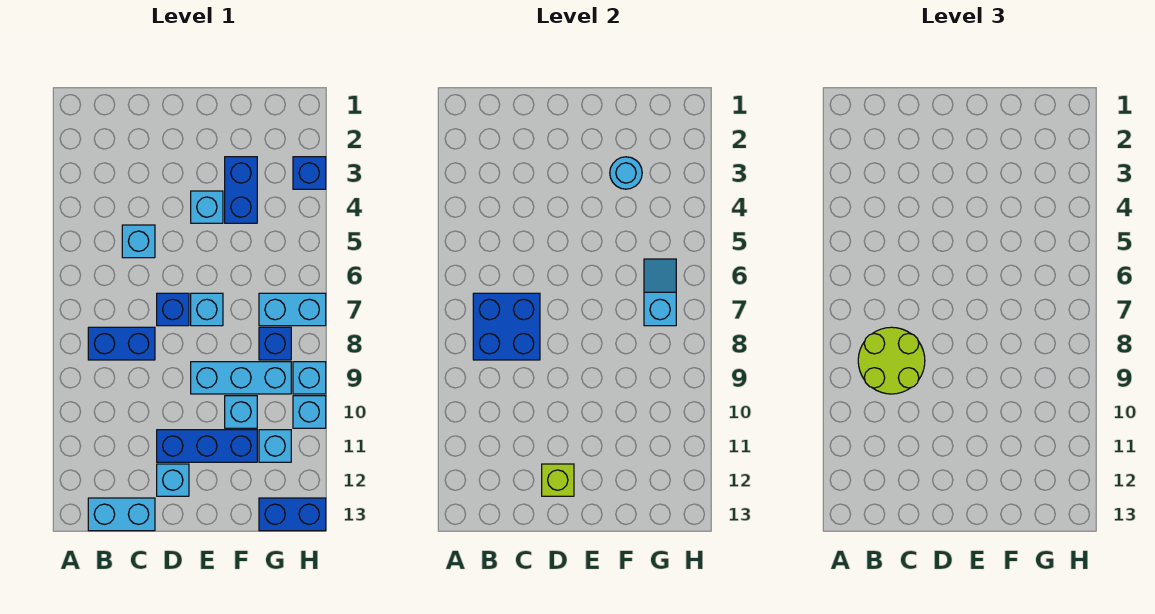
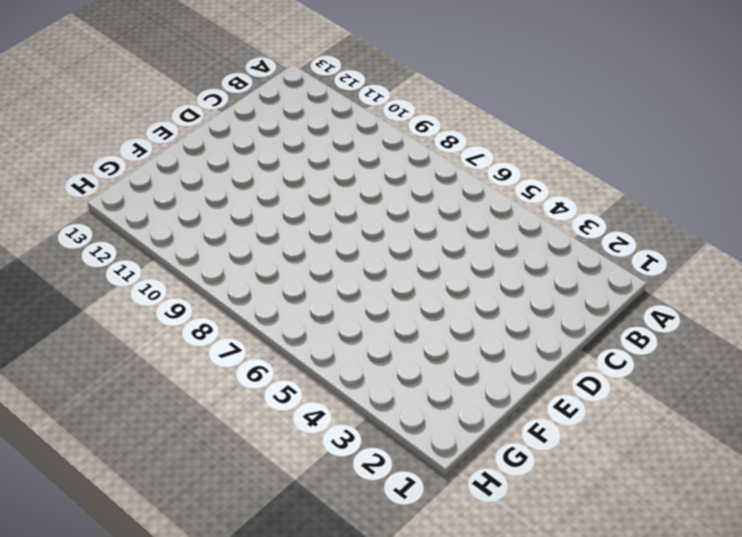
none -> blue 1x2 brick [88,327,155,360]
none -> cyan 1x2 brick [88,498,155,531]
none -> cyan 1x1 brick [122,225,155,258]

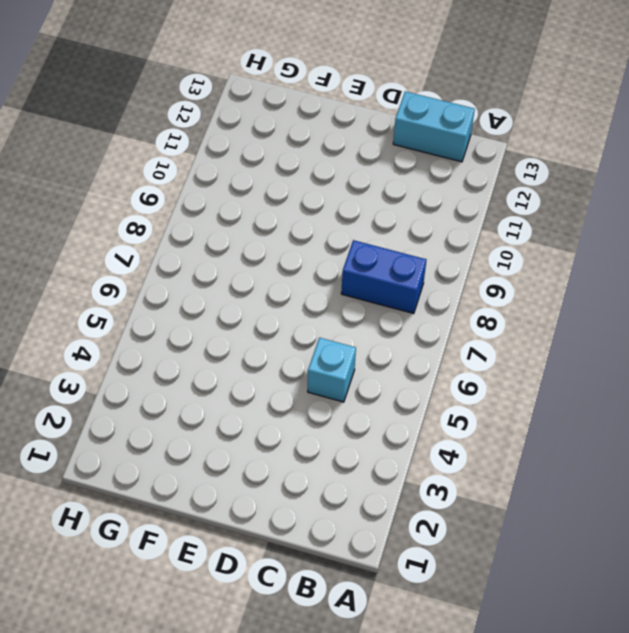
none -> blue 1x1 brick [157,293,189,326]
none -> blue 1x3 brick [157,430,257,462]
none -> cyan 1x1 brick [157,464,189,496]

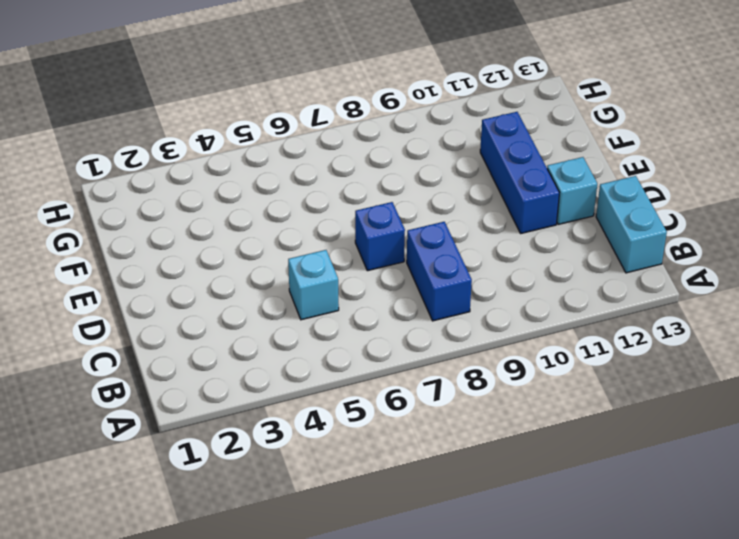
none -> cyan 1x1 brick [191,191,223,223]
none -> cyan 1x1 brick [191,293,223,326]
none -> cyan 1x3 brick [191,362,291,394]

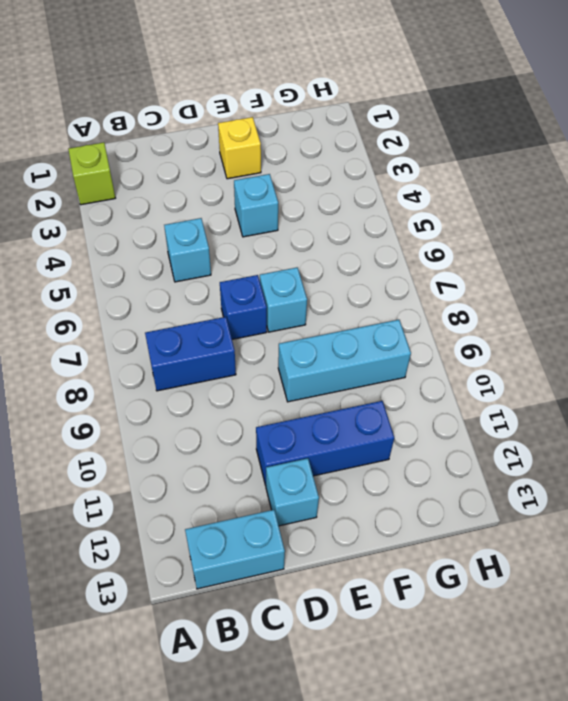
lime 1x1 brick [68,142,115,205] -> lime 1x1 brick moved to [542,464,574,496]
yellow 1x1 brick [218,117,261,179] -> none
none -> blue 1x2 brick [225,157,257,223]
none -> cyan 1x1 brick [225,396,257,428]
none -> cyan 1x2 brick [259,293,326,326]

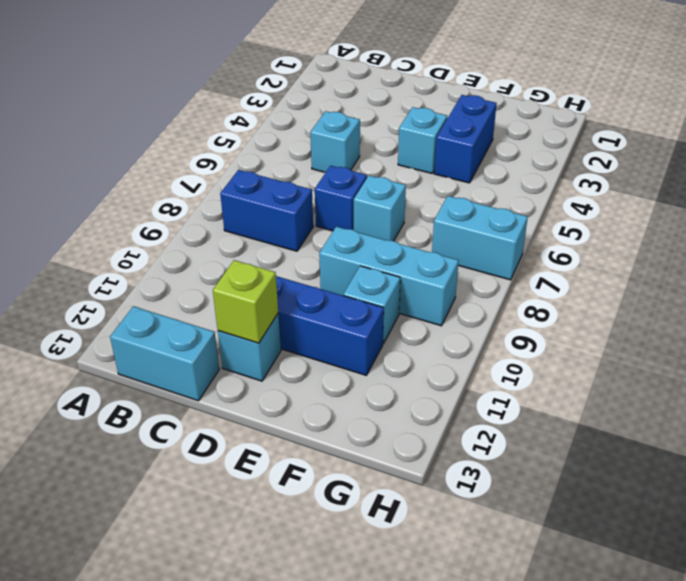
none -> blue 1x1 brick [259,327,291,360]
none -> cyan 1x1 brick [259,430,291,462]
none -> blue 1x2 brick [259,498,326,531]

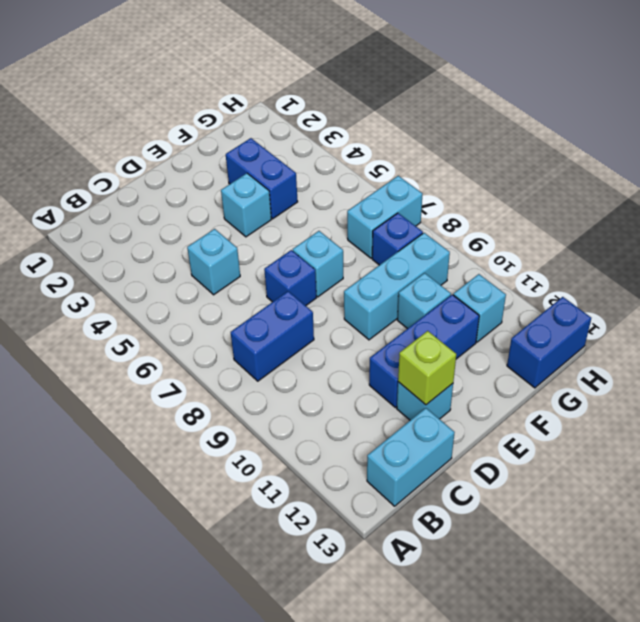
none -> blue 1x1 brick [293,157,326,189]
none -> cyan 1x1 brick [293,362,326,394]
none -> cyan 1x1 brick [293,396,326,428]

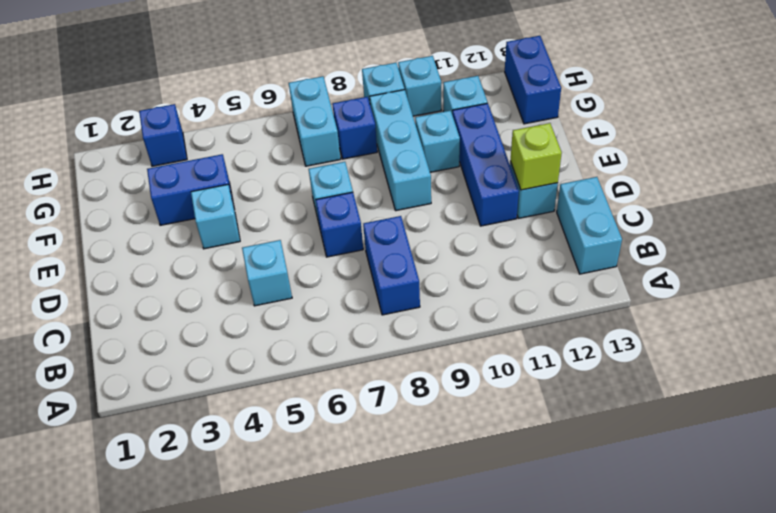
none -> blue 2x2 brick [473,293,540,360]
none -> cyan 1x1 round brick [610,157,642,189]
none -> cyan 1x2 slope [644,259,676,326]

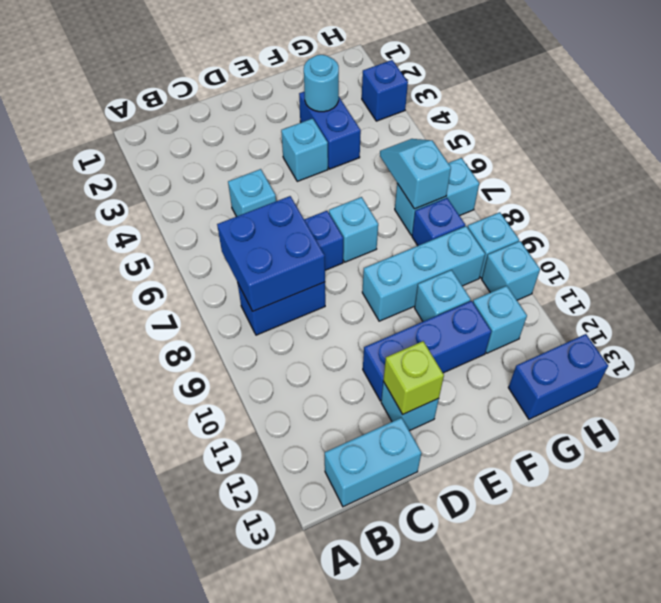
none -> lime 2x2 round brick [858,327,925,394]

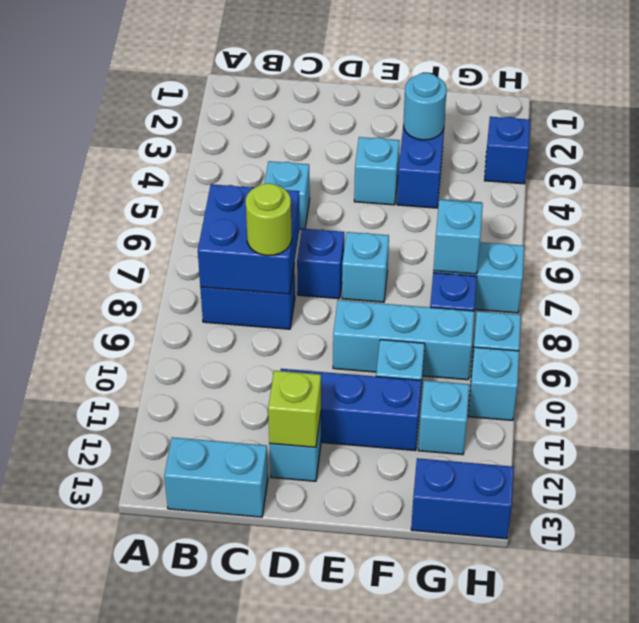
lime 1x1 round brick [246,183,292,256] -> lime 2x2 round brick [858,327,925,394]

